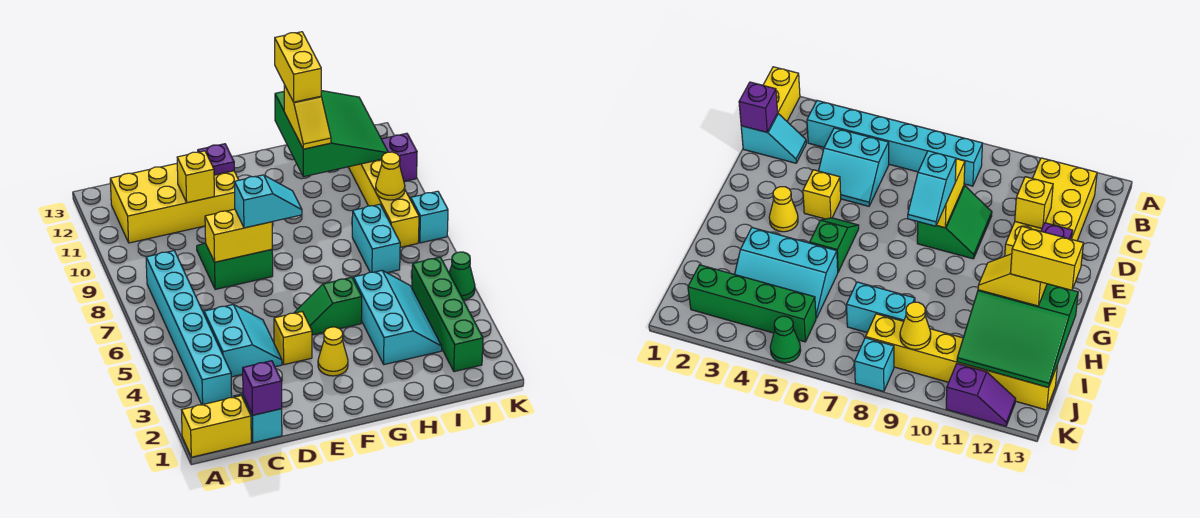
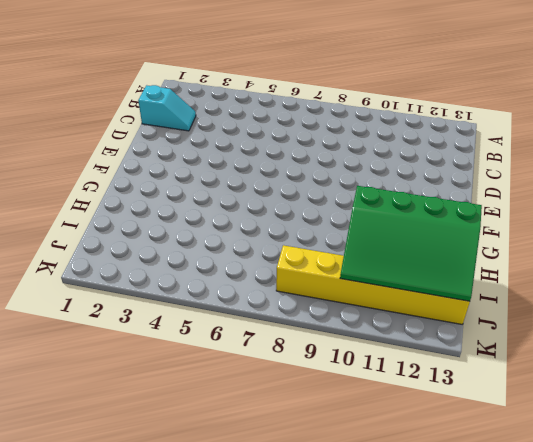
green 3x4 slope [340,186,482,301] -> green 3x3 slope [275,91,388,177]
none -> yellow 1x2 brick [182,396,251,457]
none -> cyan 1x6 brick [146,251,232,405]
none -> yellow 2x4 brick [110,164,238,243]

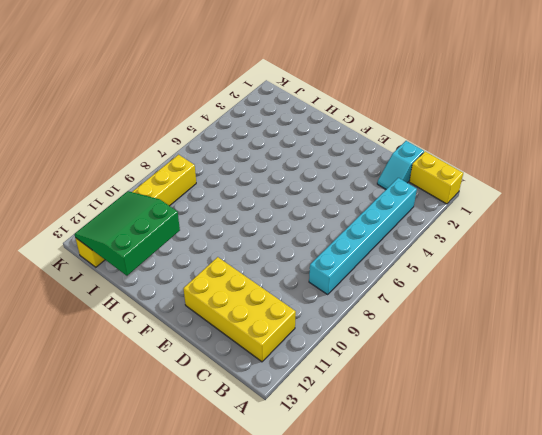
none -> cyan 2x2 slope [204,304,282,377]
none -> green 2x2 slope [197,243,273,290]
none -> yellow 1x1 brick [274,312,312,365]

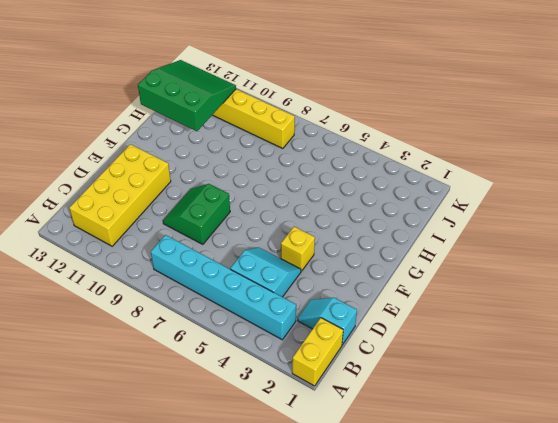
none -> yellow 1x1 cone [318,327,348,376]
none -> green 1x2 slope [294,277,362,335]
none -> cyan 2x3 slope [353,271,442,365]

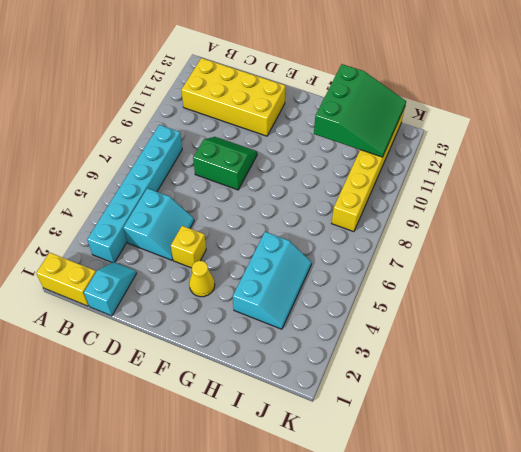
none -> green 1x2 slope [294,277,362,335]
none -> cyan 1x2 brick [352,204,400,273]
none -> green 1x4 brick [412,257,483,372]

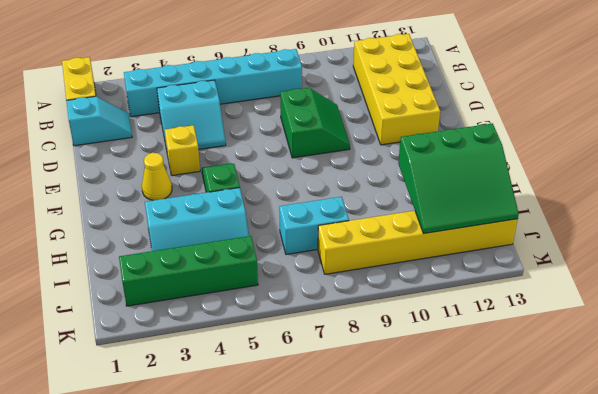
none -> green 1x1 cone [449,252,475,300]
none -> cyan 1x1 brick [411,191,448,243]
none -> purple 1x2 slope [382,133,417,181]

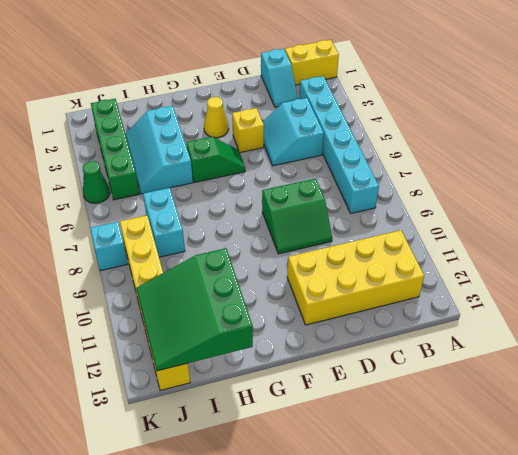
none -> purple 1x2 slope [382,133,417,181]
none -> purple 1x1 brick [243,361,282,415]
none -> yellow 1x2 brick [205,209,272,262]

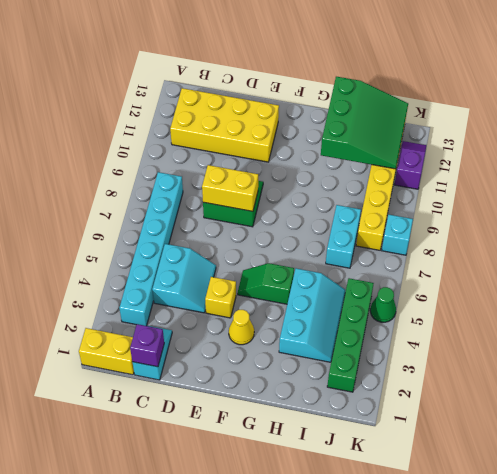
none -> yellow 1x1 brick [177,151,214,203]
none -> purple 1x1 plate [198,144,234,175]
none -> yellow 1x1 cone [376,152,405,200]

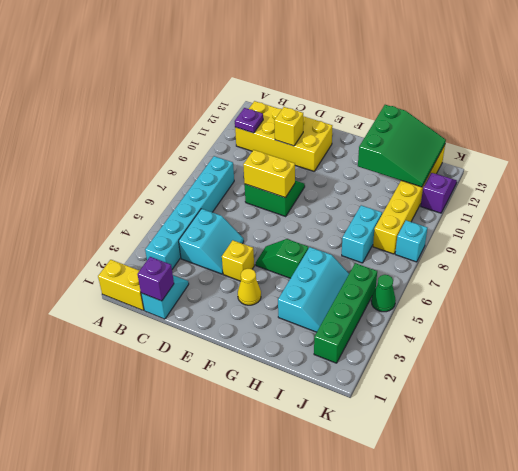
purple 1x1 plate [235,108,263,133] -> purple 1x1 plate moved to [198,144,234,175]
none -> yellow 1x1 cone [376,152,405,200]
none -> cyan 1x2 slope [234,175,302,228]
none -> yellow 1x2 slope [284,85,331,149]

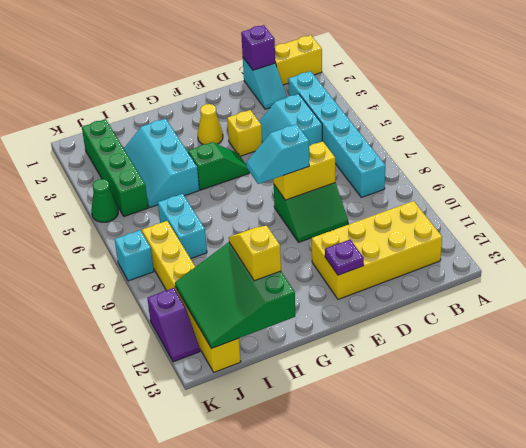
none -> yellow 1x1 brick [177,151,214,203]
none -> yellow 1x1 cone [376,152,405,200]
none -> yellow 1x2 brick [275,32,321,102]

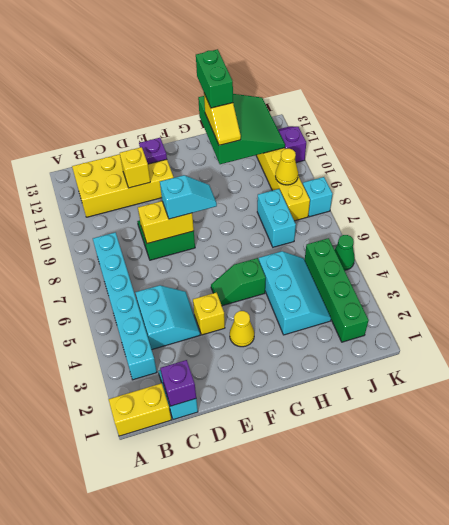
green 1x2 brick [196,49,233,108] -> yellow 1x2 brick [275,32,321,102]

